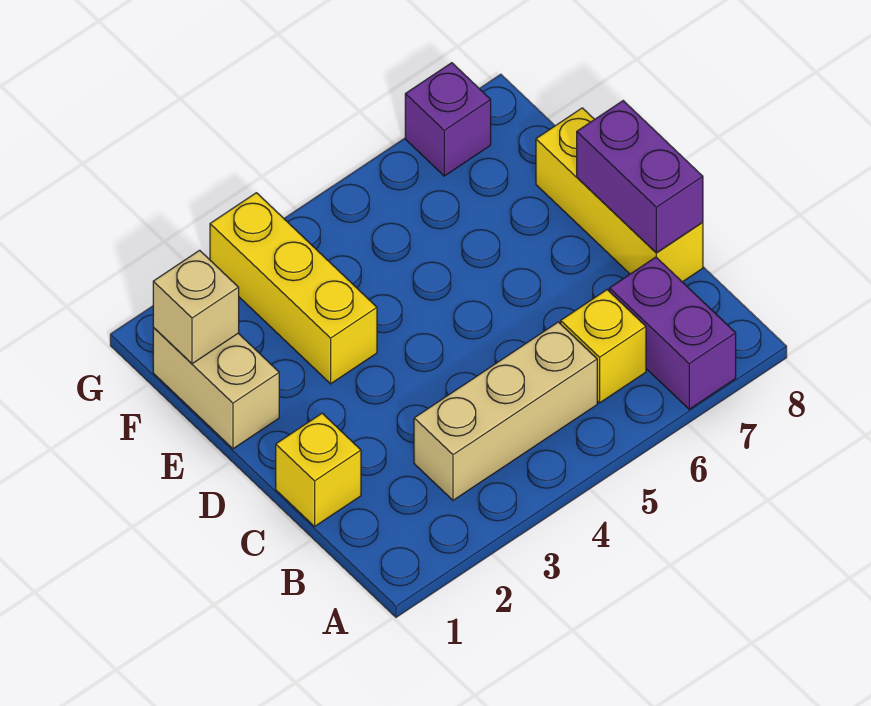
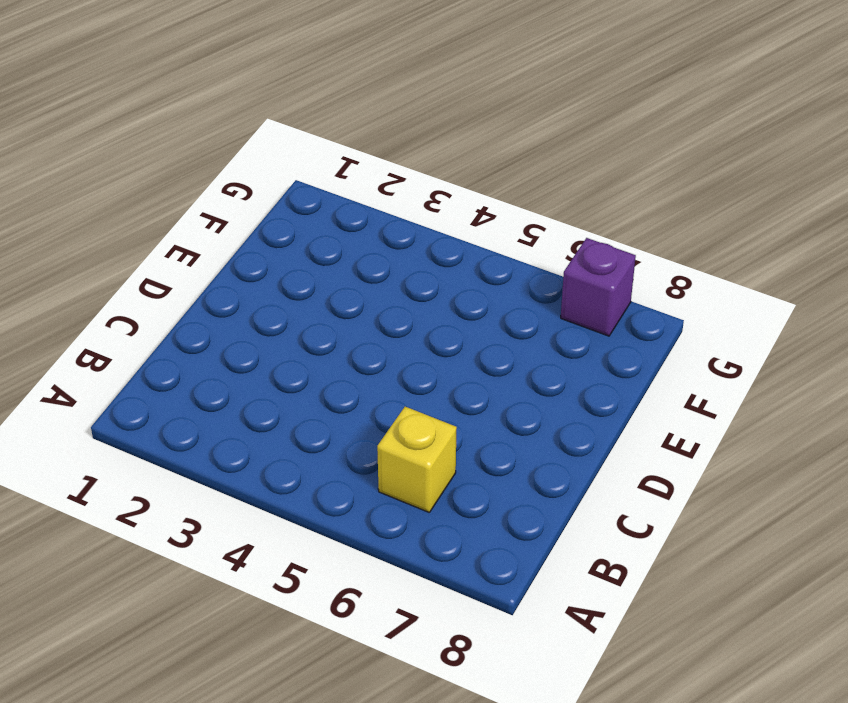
none -> purple 1x2 brick [609,257,736,409]
none -> tan 1x3 brick [414,322,597,500]

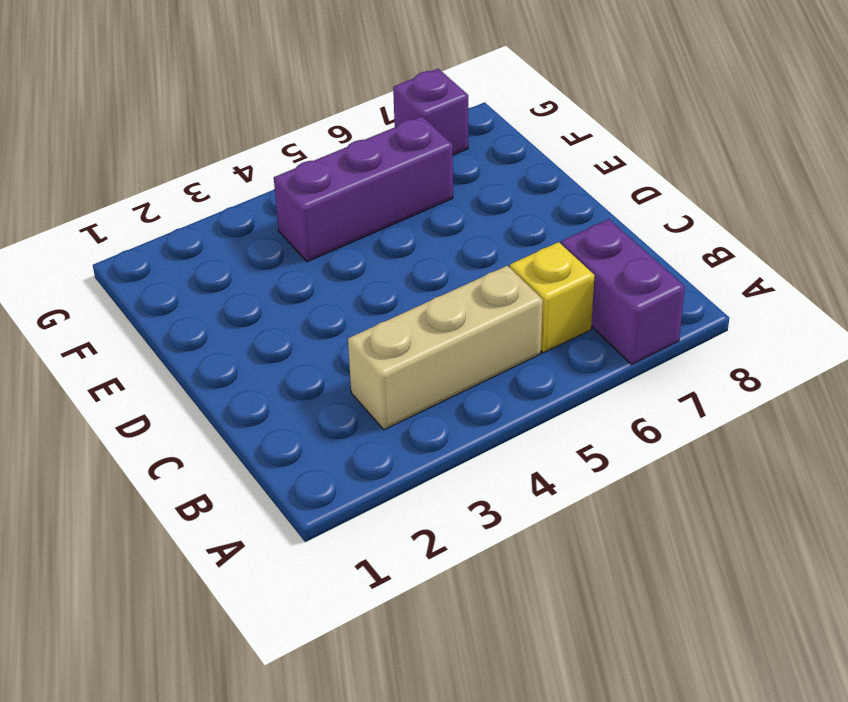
purple 1x3 brick [274,116,453,262] -> none
none -> yellow 1x1 brick [276,413,361,526]
none -> yellow 1x3 brick [536,108,703,282]

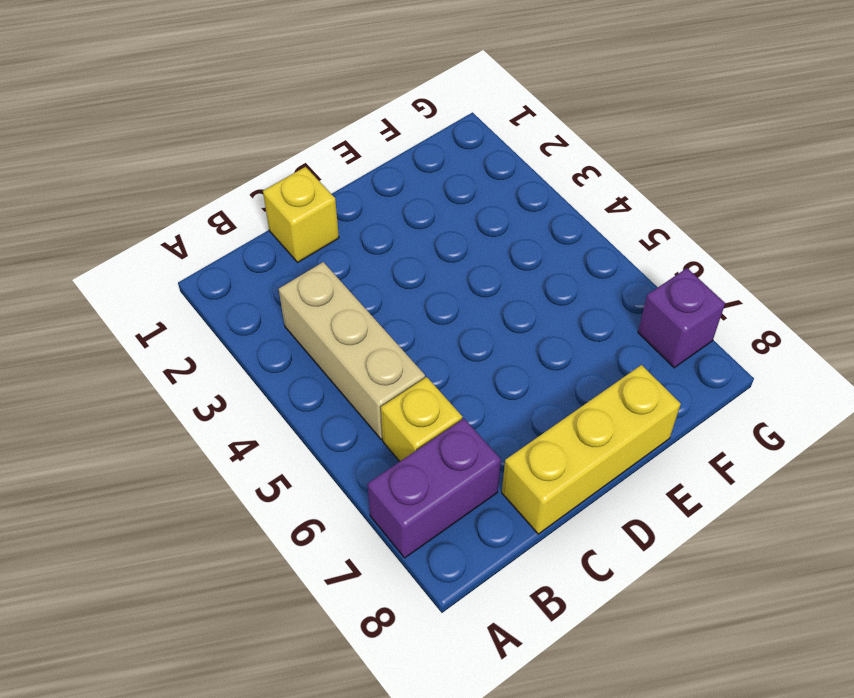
none -> tan 1x2 brick [153,328,279,449]
none -> yellow 1x3 brick [210,193,377,384]

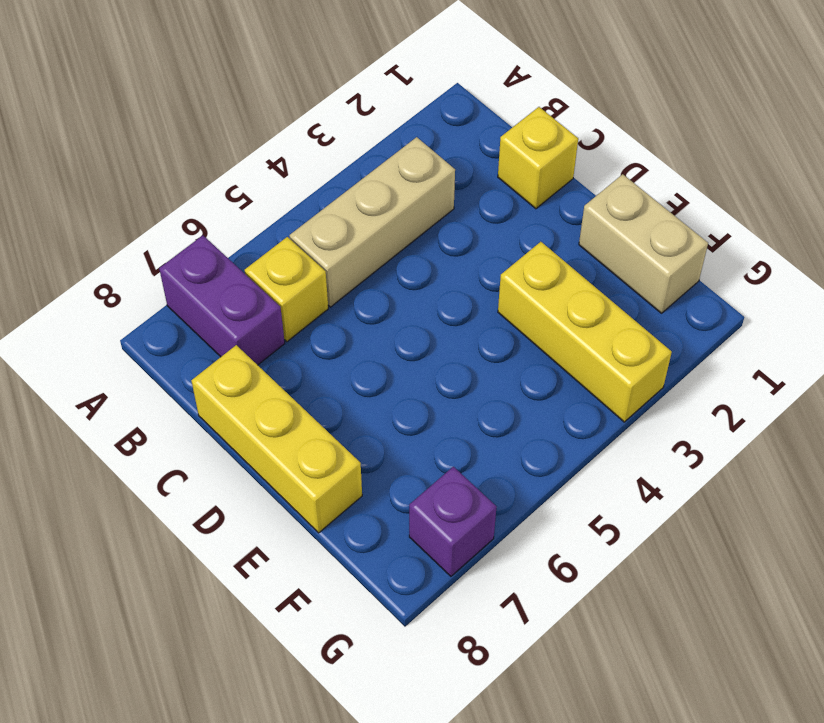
none -> purple 1x2 brick [577,101,703,253]
none -> tan 1x1 brick [153,250,239,364]

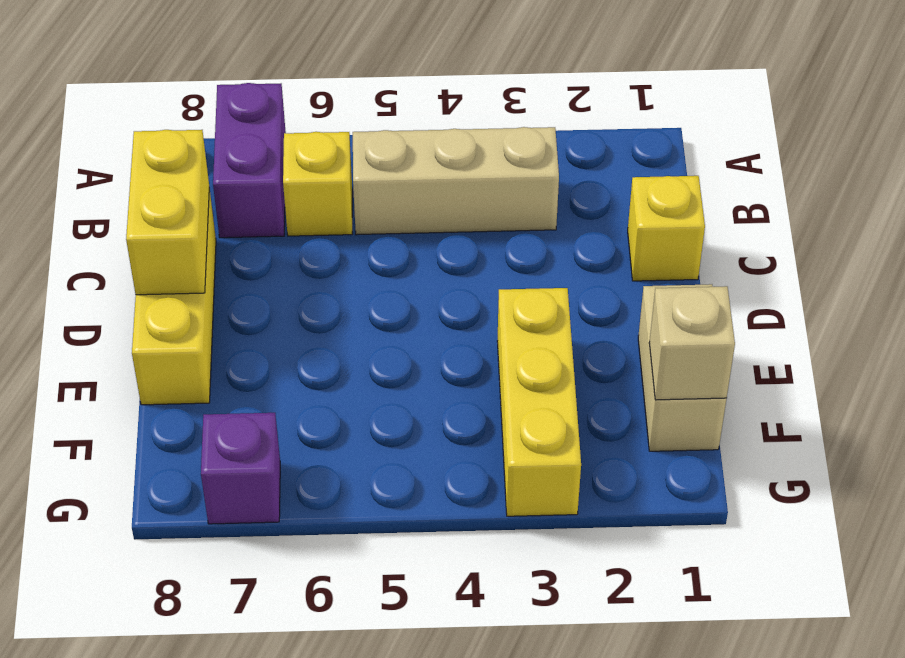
yellow 1x2 brick [126,130,209,295] -> purple 1x2 brick [577,101,703,253]

